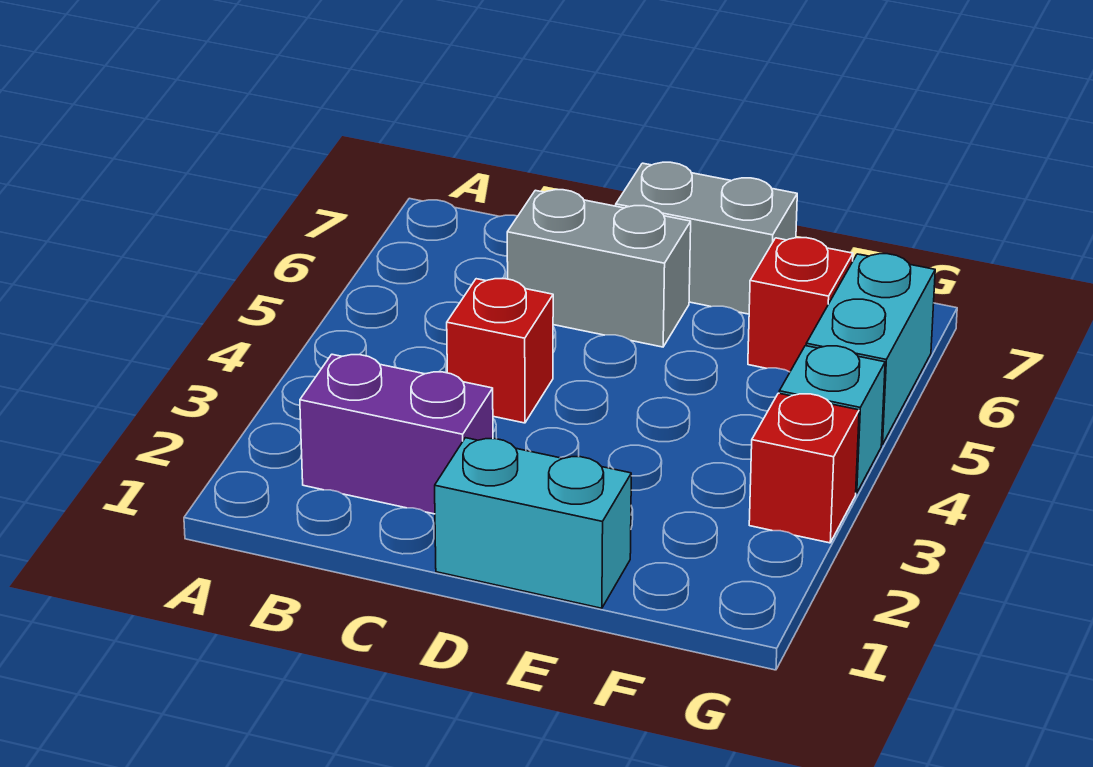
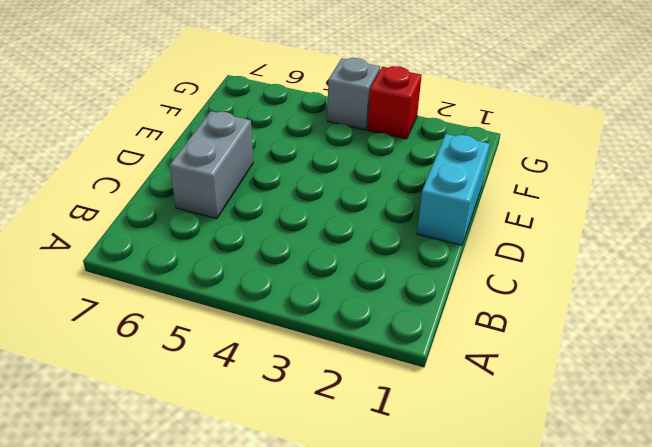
grey 1x1 brick [328,58,380,130] -> cyan 1x1 brick [779,346,885,493]
none -> purple 1x2 brick [300,354,493,514]
none -> red 1x1 brick [447,279,553,423]

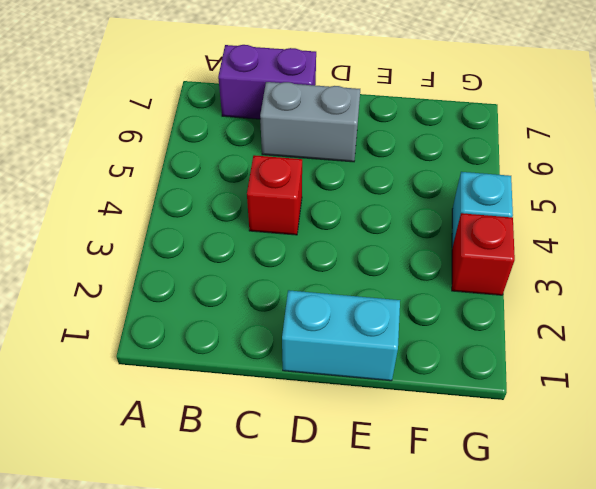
purple 1x2 brick [218,45,316,119] -> purple 1x2 brick moved to [300,354,493,514]
none -> grey 1x2 brick [616,162,797,314]
none -> red 1x1 brick [748,238,853,372]

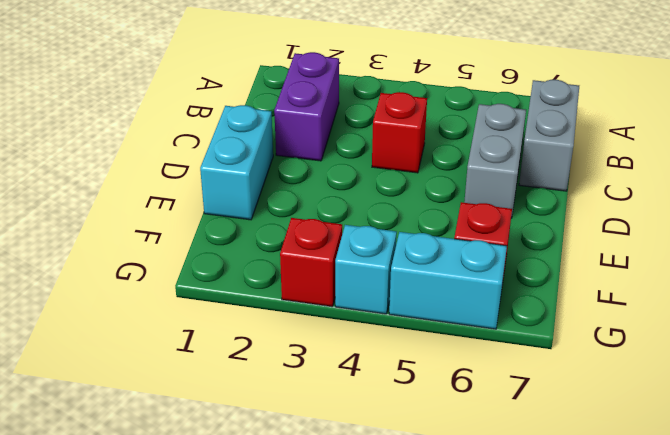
grey 1x2 brick [519,80,579,191] -> grey 1x2 brick moved to [616,162,797,314]

